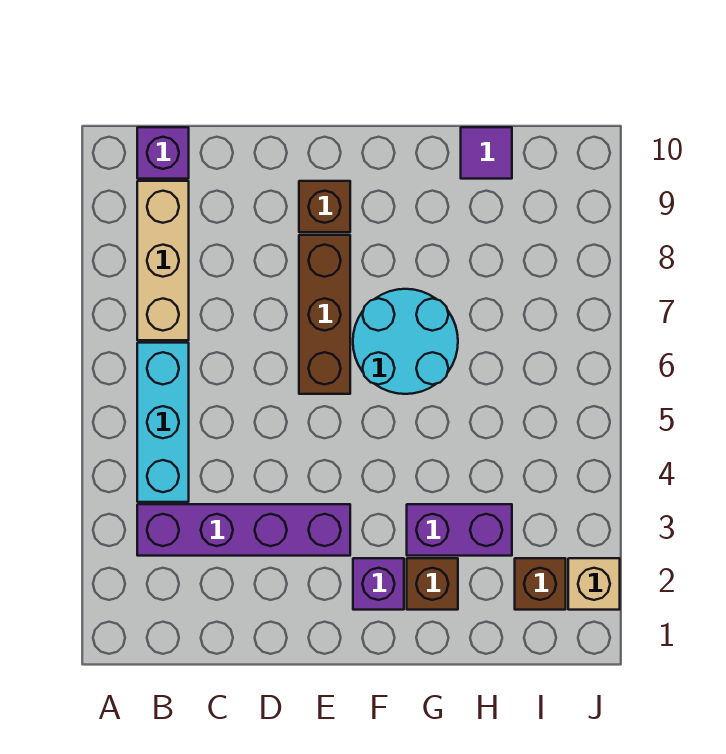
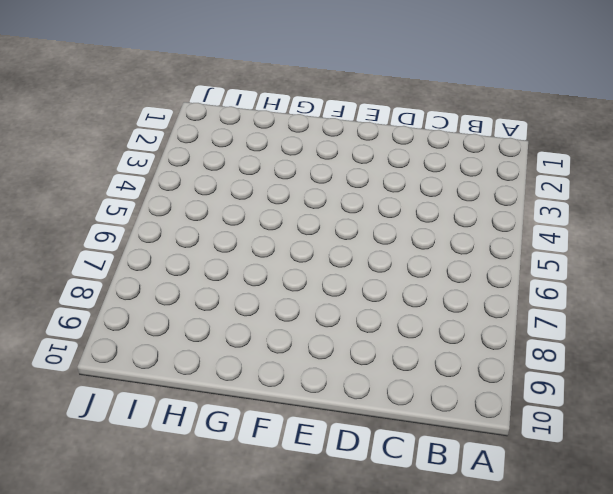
none -> purple 1x4 brick [137,504,350,556]
none -> cyan 1x3 brick [137,343,189,502]
none -> tan 1x3 brick [137,181,189,340]

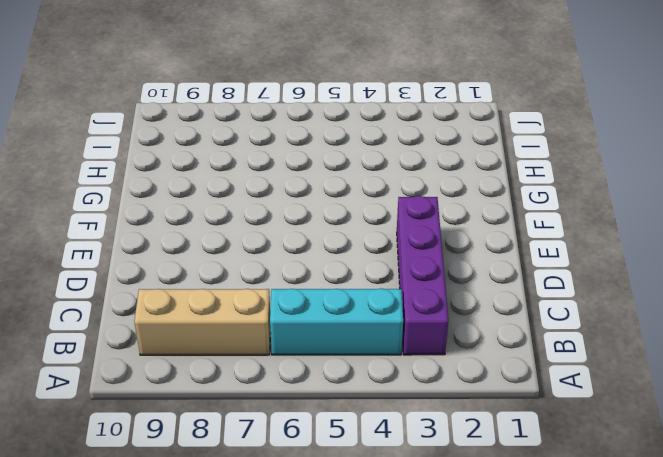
none -> purple 1x1 brick [137,127,189,179]
none -> brown 1x3 brick [299,235,350,394]
none -> brown 1x1 brick [299,181,350,232]

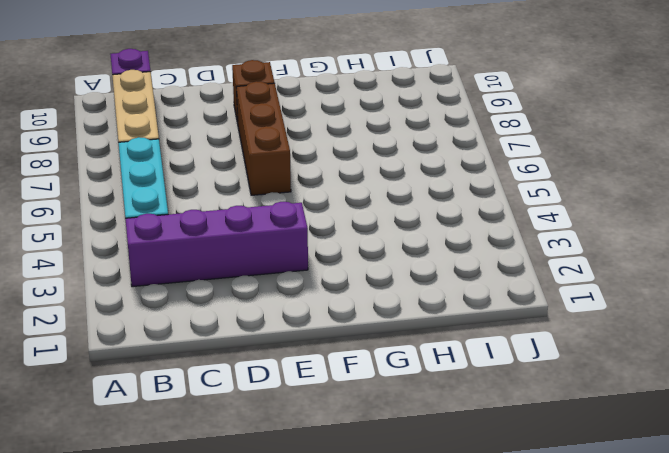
none -> purple 1x1 brick [353,558,404,610]
none -> cyan 2x2 round brick [353,289,458,394]
none -> brown 1x1 brick [407,558,458,610]

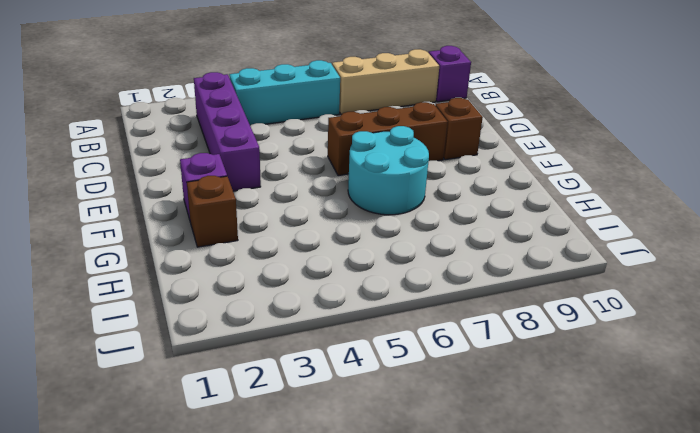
none -> purple 1x2 brick [407,504,512,556]
none -> purple 1x1 tile [461,127,512,179]
none -> brown 1x1 brick [515,558,566,610]

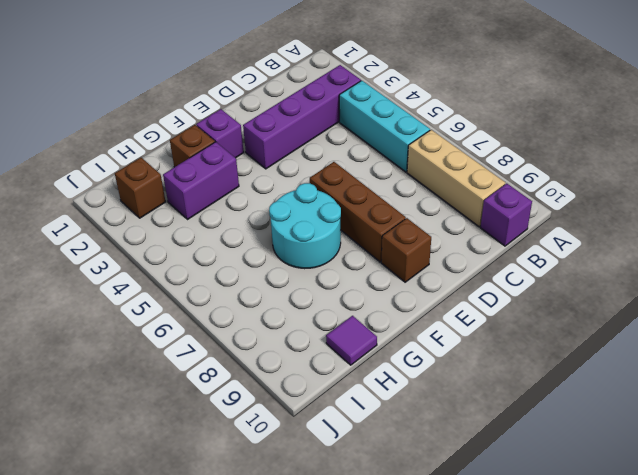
none -> tan 1x1 brick [568,558,620,610]

